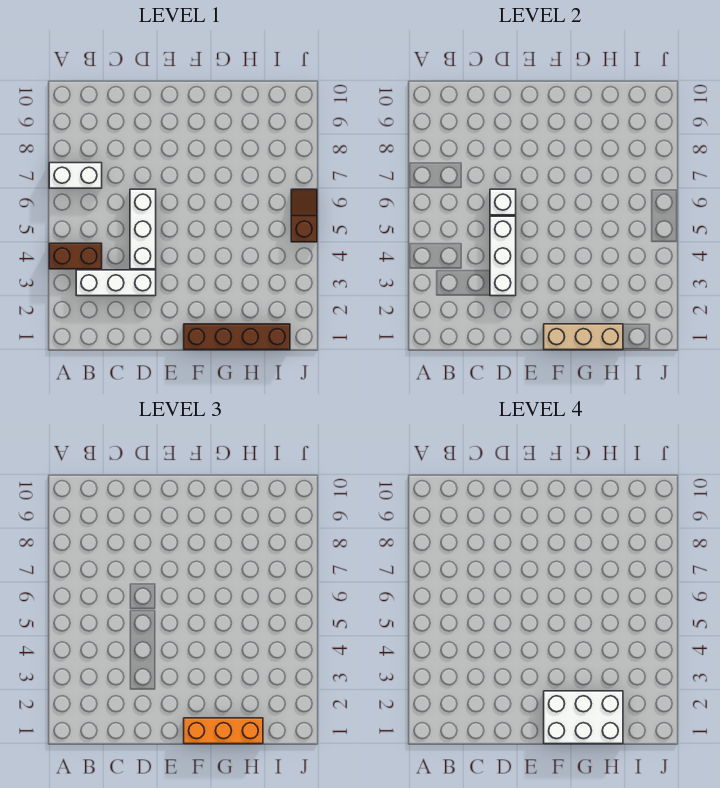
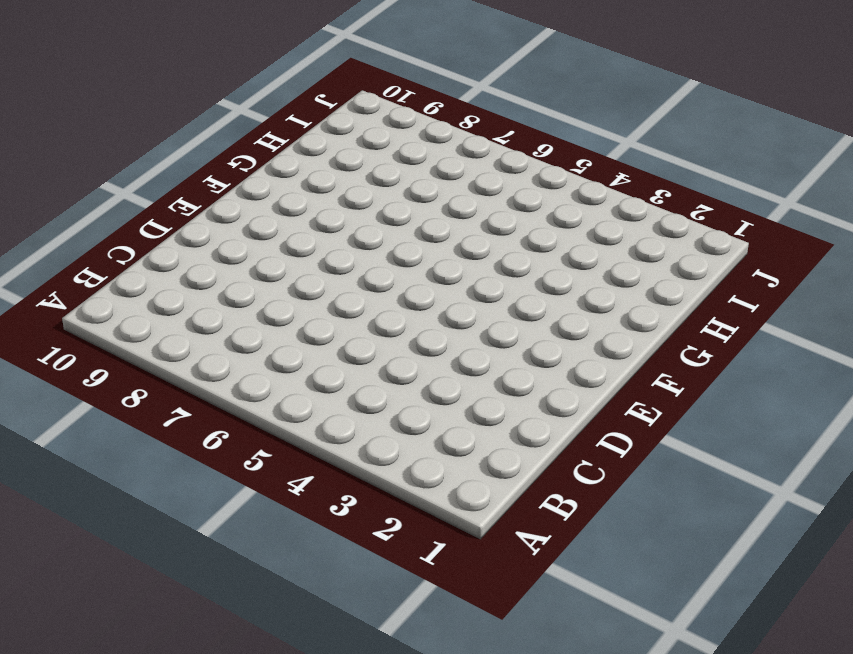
none -> brown 1x2 brick [49,243,102,269]
none -> white 1x2 brick [49,163,102,188]

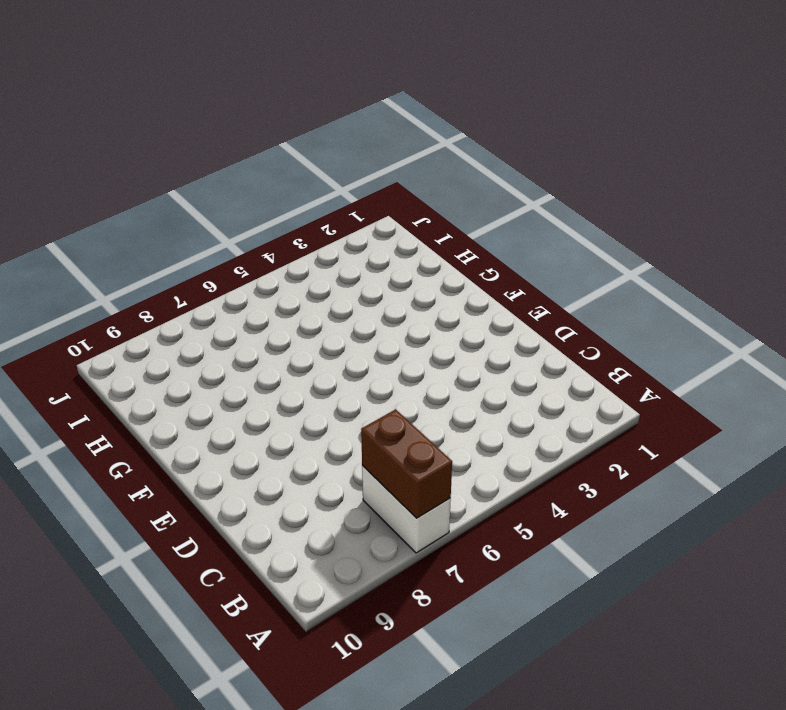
brown 1x2 brick [361,409,452,518] -> brown 1x2 brick moved to [49,243,102,269]
none -> white 1x3 brick [76,270,156,296]
none -> white 1x3 brick [130,189,156,269]

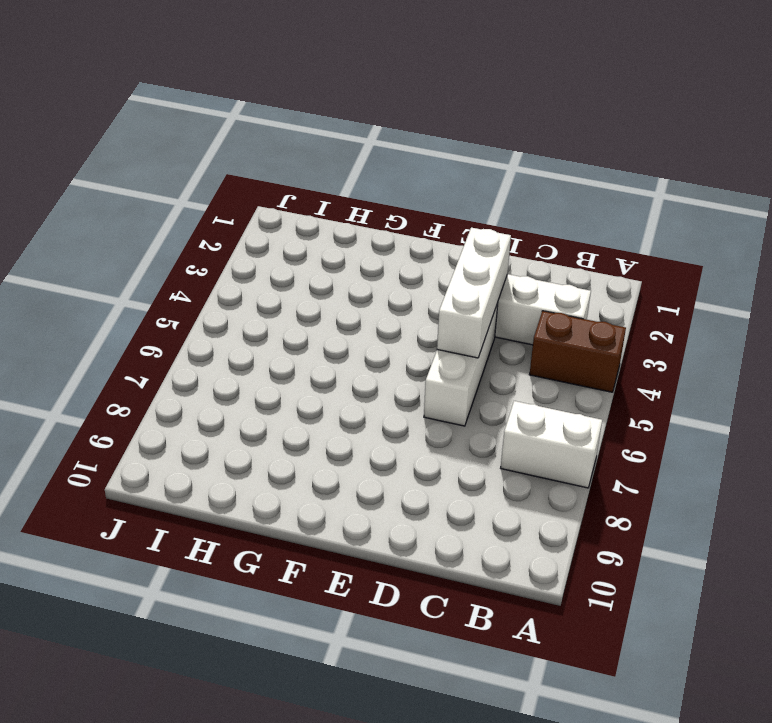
none -> brown 1x4 brick [184,324,290,350]
none -> brown 1x2 slope [291,189,317,242]

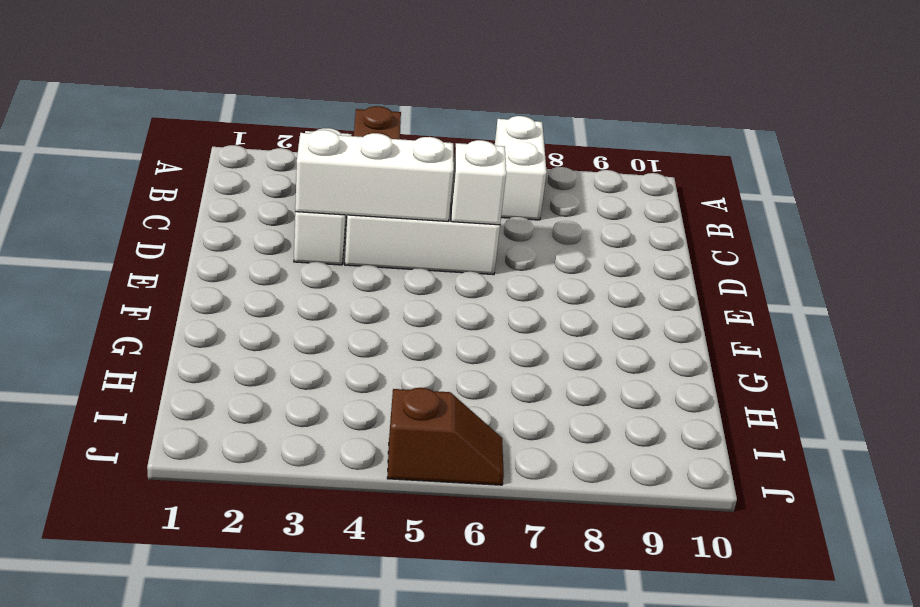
none -> brown 1x4 brick [184,324,290,350]
none -> tan 1x3 brick [544,324,623,350]

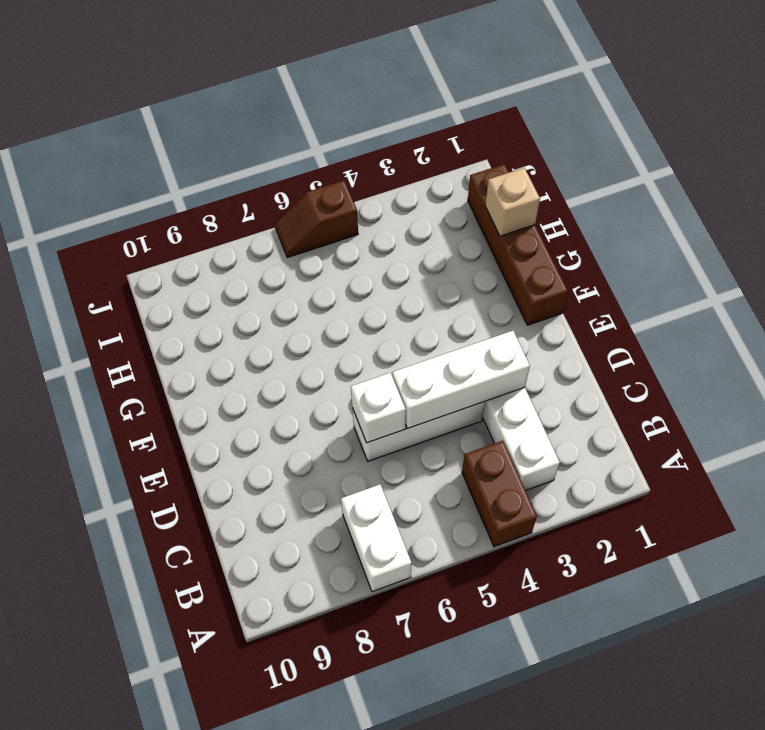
tan 1x1 brick [485,168,540,236] -> tan 1x3 brick [544,324,623,350]
none -> orange 1x3 brick [184,718,263,744]
none -> white 2x3 brick [544,691,623,744]

